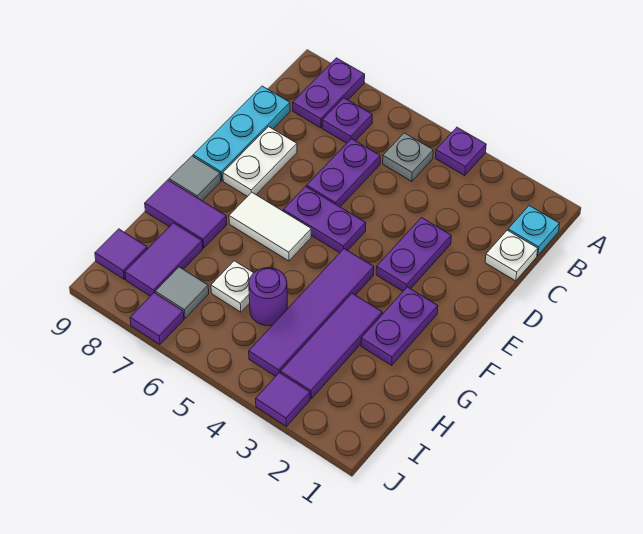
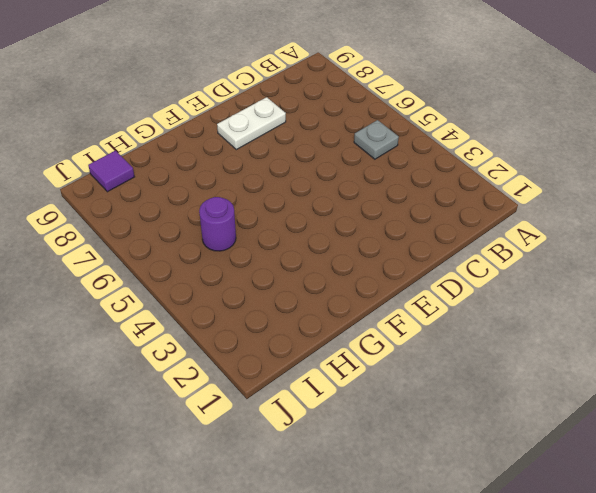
none -> purple 1x1 plate [435,127,486,176]
none -> purple 1x2 plate [293,58,365,128]
none -> cyan 1x1 plate [508,206,560,256]

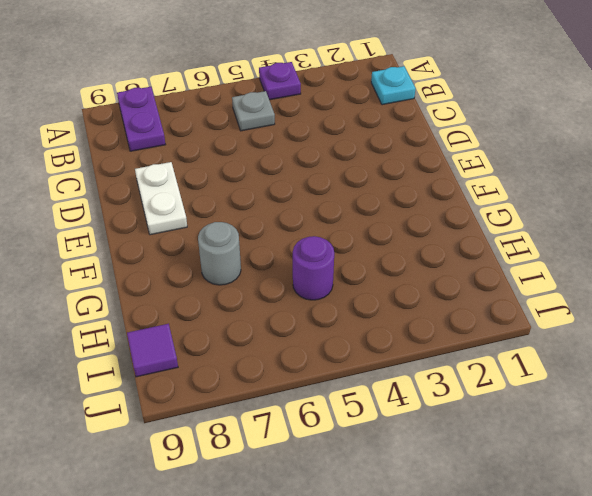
grey 1x1 round brick [198,222,241,285] -> none
none -> purple 1x1 plate [322,98,372,143]
none -> white 1x1 plate [485,230,538,281]
none -> purple 1x2 plate [307,139,380,207]

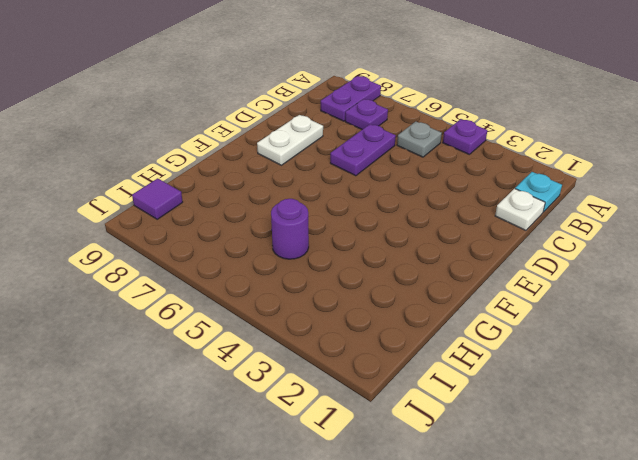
none -> cyan 1x3 plate [193,86,290,181]
none -> purple 1x2 plate [376,218,451,291]
none -> purple 1x2 plate [283,186,366,253]

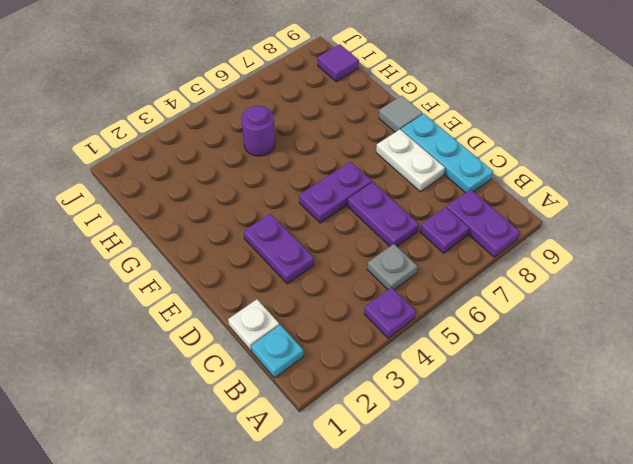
none -> purple 1x2 plate [361,287,438,365]
none -> purple 1x4 tile [249,249,374,376]
none -> white 1x2 tile [229,192,311,261]

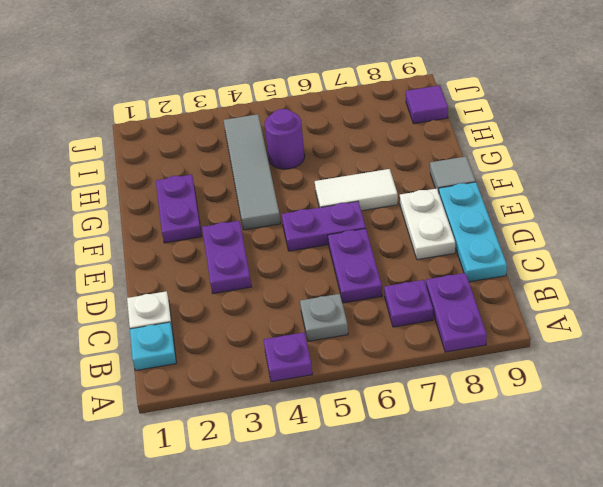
grey 1x4 tile [224,114,281,230] -> purple 1x4 tile [249,249,374,376]
none -> purple 1x3 tile [281,293,382,399]
none -> purple 1x2 tile [145,180,227,248]
none -> white 1x1 plate [211,261,253,312]

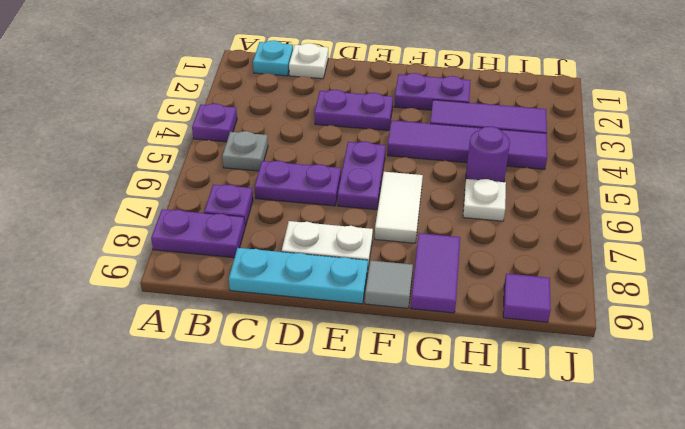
none -> purple 1x2 tile [125,223,203,296]
none -> grey 1x1 tile [155,267,209,318]
none -> purple 1x1 tile [256,373,310,426]

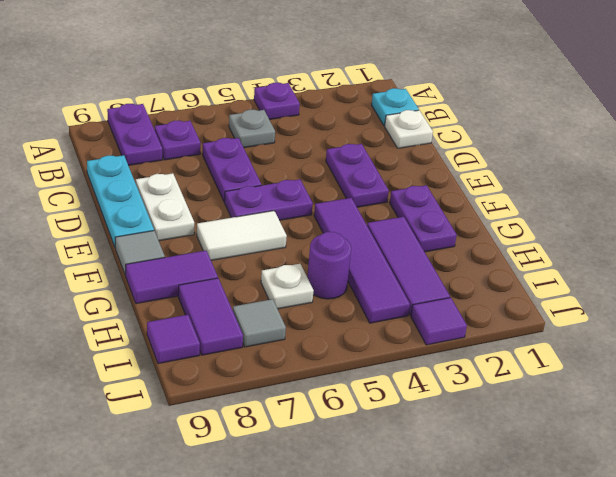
none -> purple 1x1 tile [130,293,184,344]

